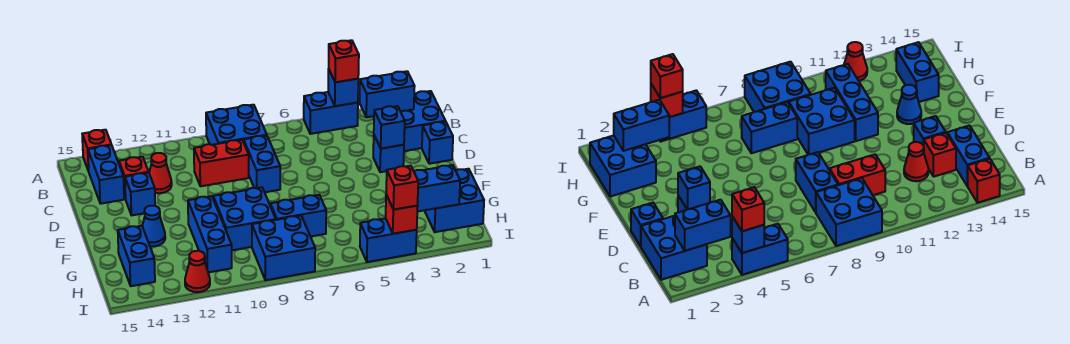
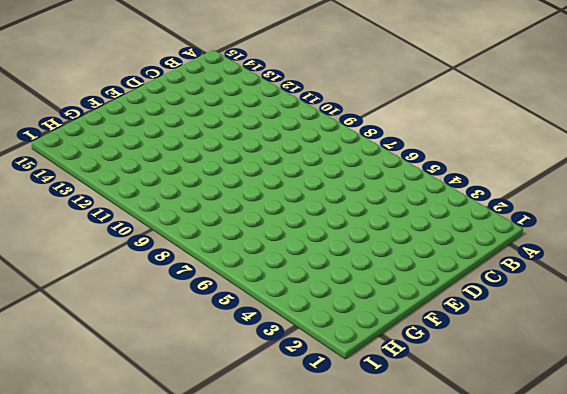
none -> blue 1x2 brick [304,92,358,134]
none -> blue 2x2 brick [206,105,267,145]
none -> red 1x1 brick [82,130,111,171]

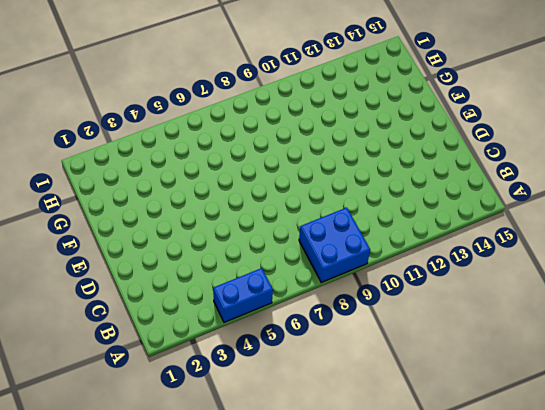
none -> red 1x1 brick [82,130,111,171]
none -> blue 2x2 brick [401,91,446,151]
none -> blue 1x2 brick [88,145,124,204]

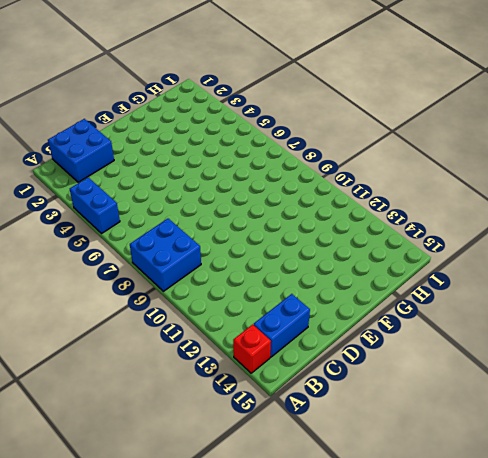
none -> blue 1x2 brick [244,136,280,192]
none -> red 1x2 brick [194,140,249,186]
none -> red 1x1 cone [149,153,172,193]

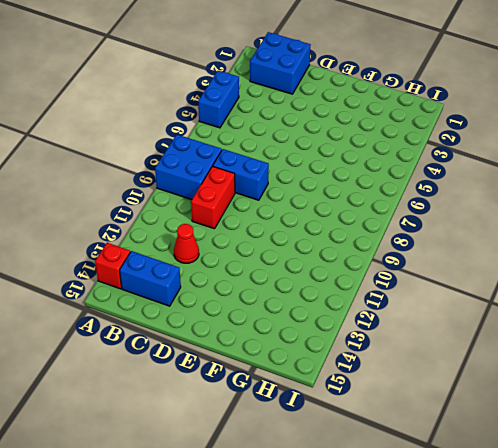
none -> red 1x1 brick [119,157,149,199]
none -> blue 1x1 brick [422,122,453,164]
none -> blue 1x1 brick [373,136,404,172]

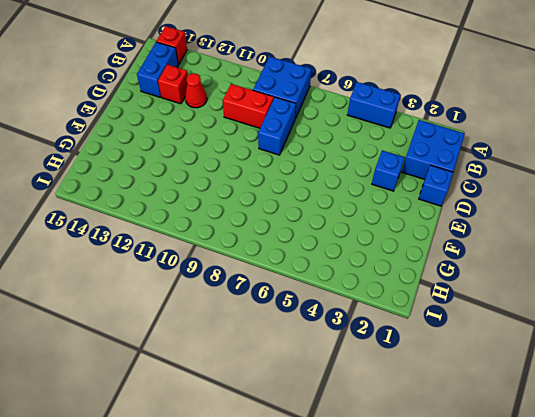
none -> blue 1x1 brick [125,173,155,215]
none -> blue 2x2 brick [213,187,276,250]
none -> blue 1x3 brick [188,196,232,272]

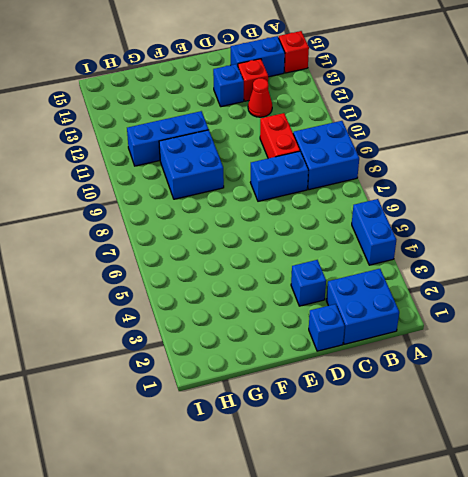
none -> blue 1x1 cone [142,206,165,246]
none -> blue 2x2 brick [424,169,484,232]
none -> blue 1x2 brick [270,195,326,237]

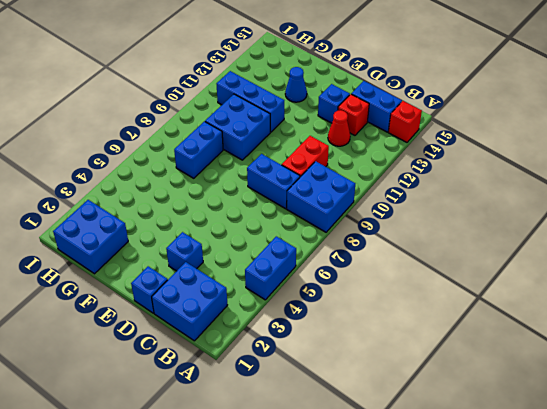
none -> blue 1x2 brick [118,226,155,286]
none -> blue 2x2 brick [252,216,315,280]
none -> blue 1x2 brick [360,218,417,262]

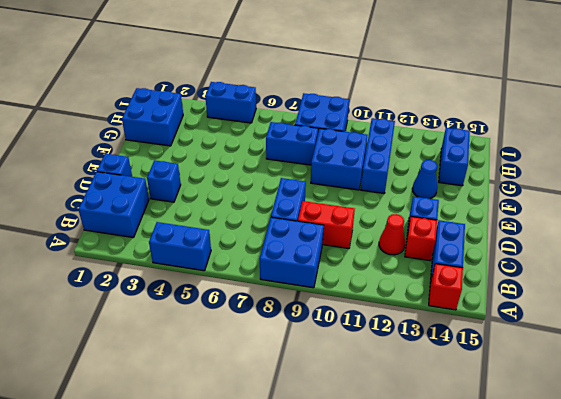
none -> red 1x1 cone [185,251,210,292]
none -> blue 1x1 brick [328,69,358,106]
none -> blue 1x2 brick [359,71,415,117]

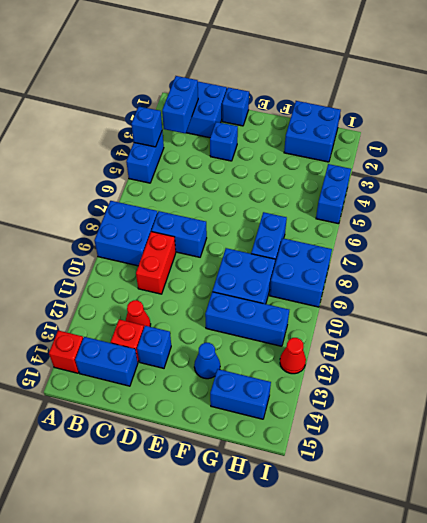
none -> blue 1x1 brick [374,106,405,149]
none -> blue 1x2 brick [414,165,460,212]
none -> red 1x1 brick [386,195,418,234]

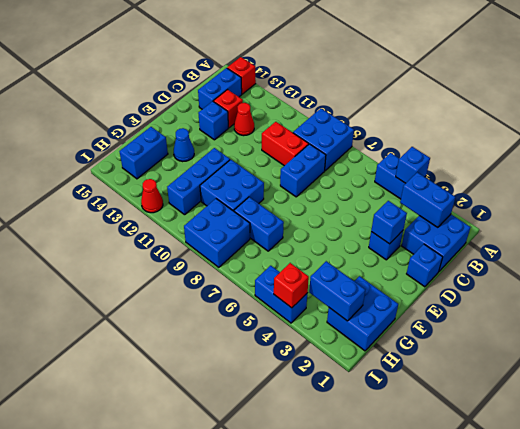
none -> red 1x1 brick [329,40,359,82]
none -> red 1x1 brick [386,166,418,210]

